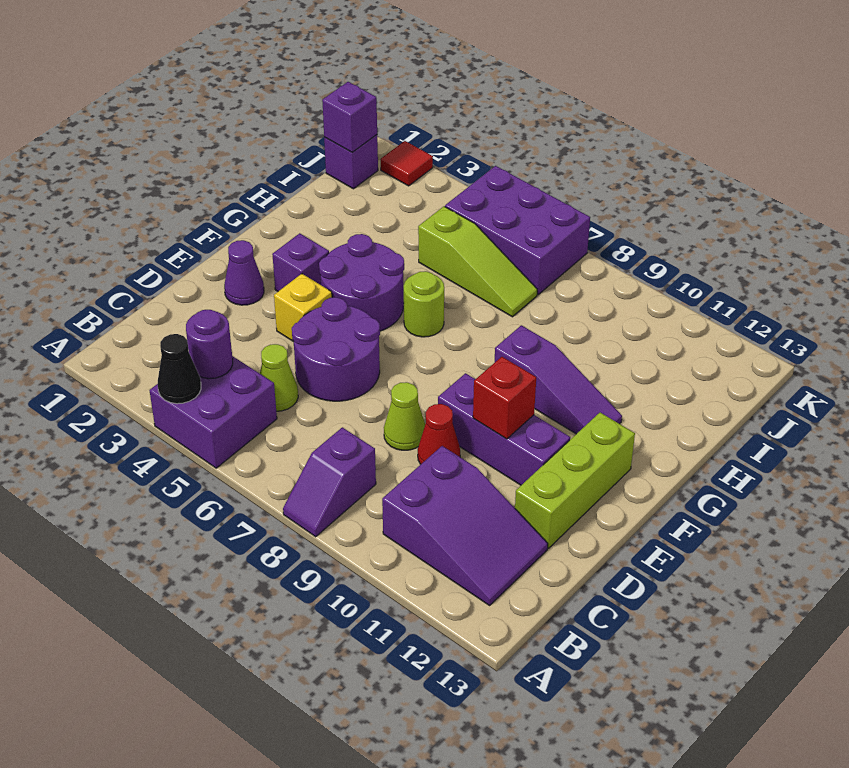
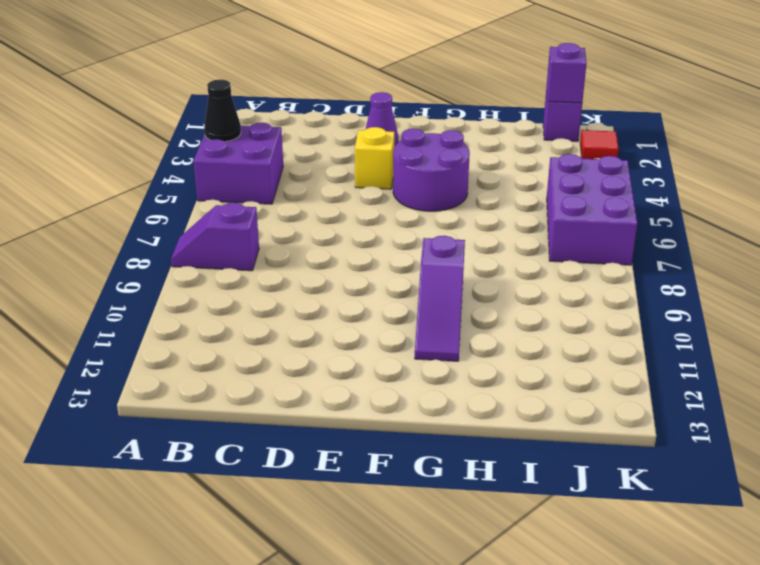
none -> purple 2x3 slope [382,446,548,605]
none -> lime 1x1 cone [260,344,298,411]
none -> purple 2x2 round brick [292,297,380,401]

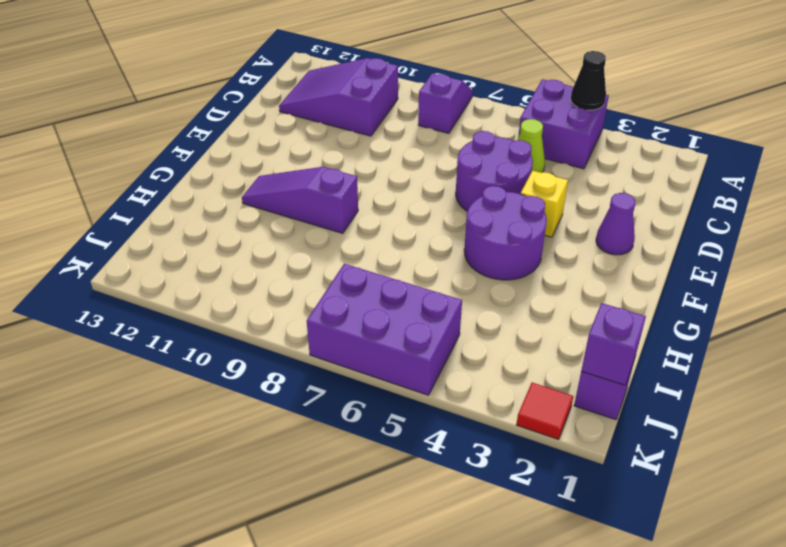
none -> lime 1x1 cone [384,382,425,450]
none -> red 1x1 cone [418,404,460,464]
none -> lime 1x3 brick [515,413,635,548]

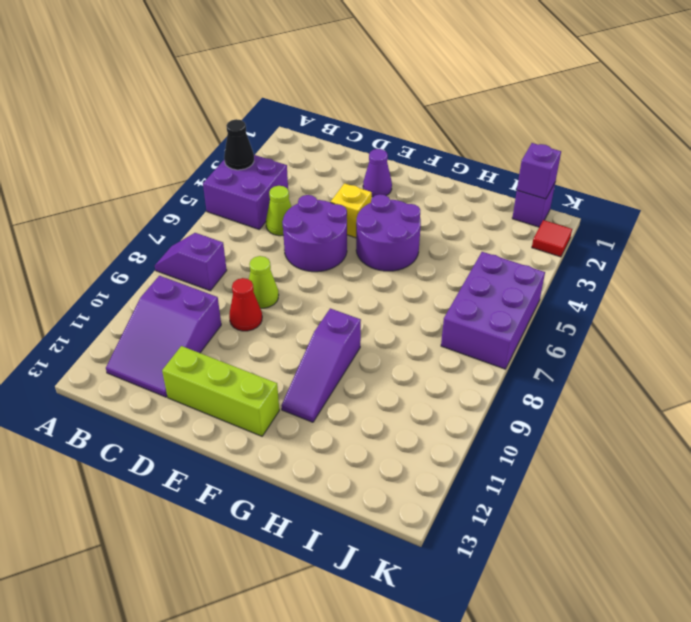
none -> purple 1x3 brick [438,373,570,485]
none -> purple 1x1 brick [272,233,329,291]
none -> lime 1x1 round brick [404,271,444,337]

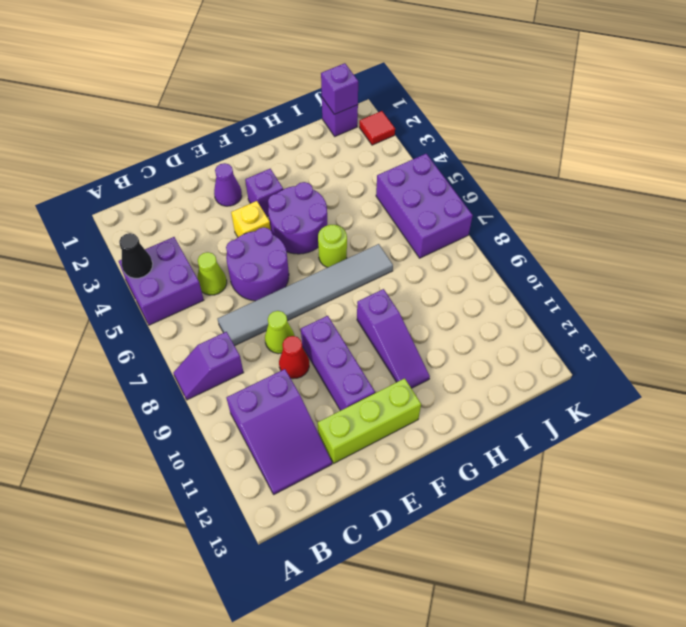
grey 1x6 tile [218,244,393,346] -> none
none -> lime 1x3 slope [418,206,537,317]
none -> purple 1x1 round brick [186,310,233,379]
none -> red 1x1 brick [473,357,536,439]

